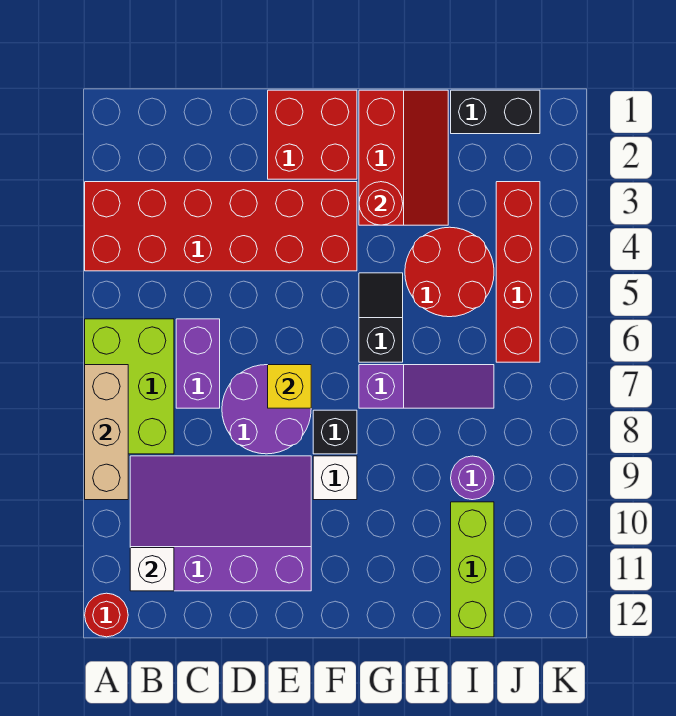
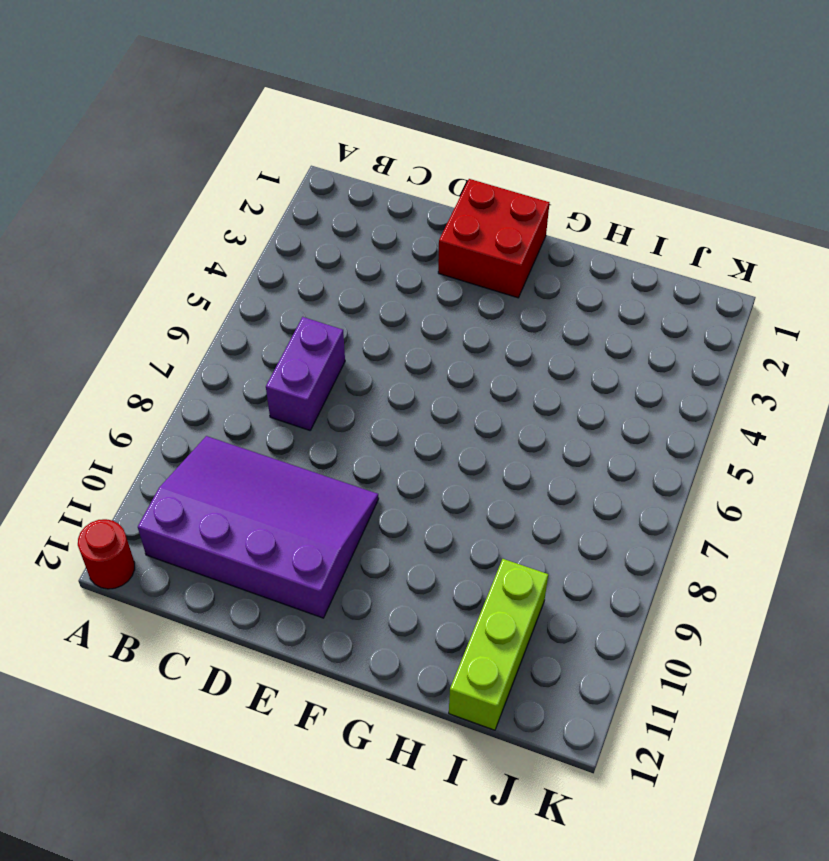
none -> red 2x6 brick [85,182,357,271]
none -> lime 2x3 brick [85,319,174,454]
none -> purple 2x2 round brick [222,365,311,454]

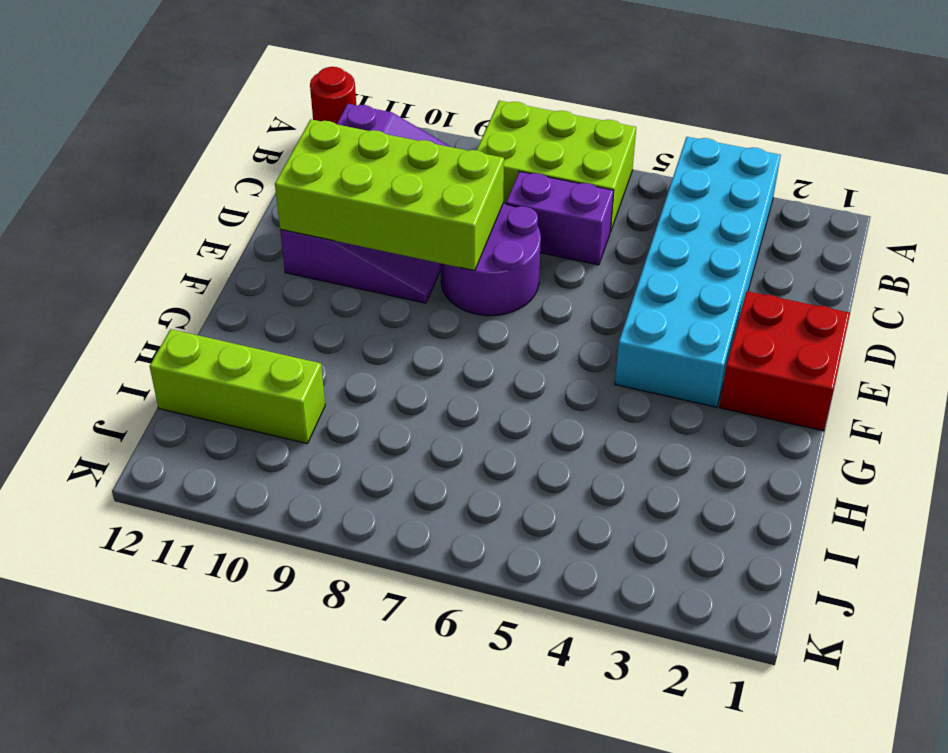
cyan 2x6 brick [615,137,781,407] -> red 2x6 brick [85,182,357,271]
lime 2x4 brick [275,119,504,271] -> none
none -> black 1x1 brick [313,410,357,454]
none -> white 1x1 brick [313,456,357,500]
none -> red 2x3 slope [359,90,448,225]

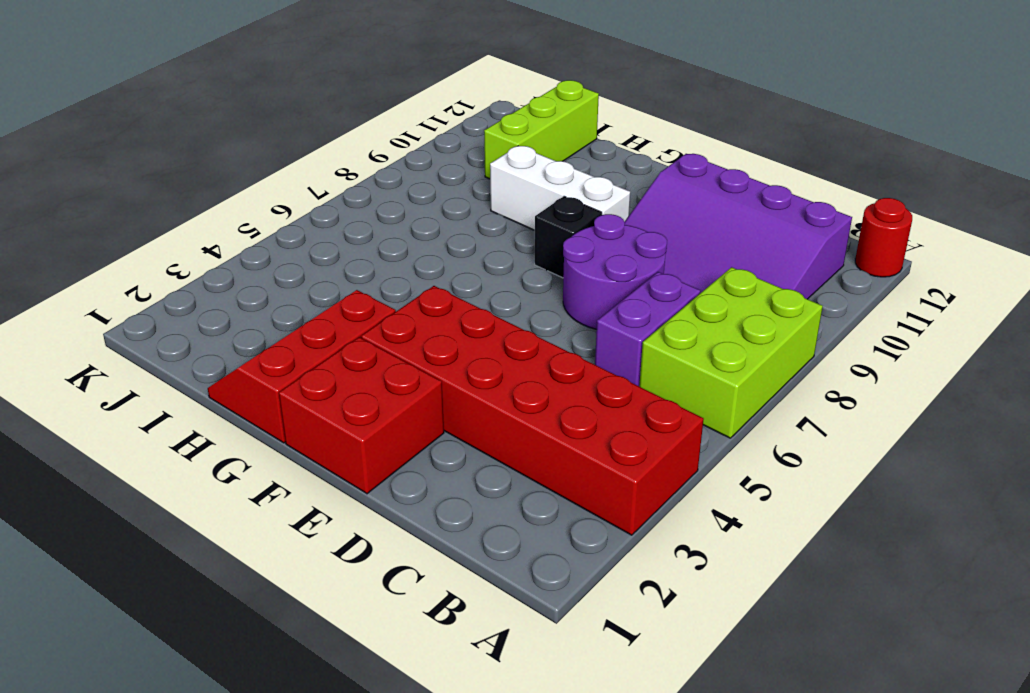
white 1x3 brick [490,146,630,230] -> white 1x1 brick [313,456,357,500]
none -> black 1x2 slope [359,273,403,362]
none -> purple 1x3 slope [359,365,494,408]
none -> red 2x2 round brick [405,227,494,317]

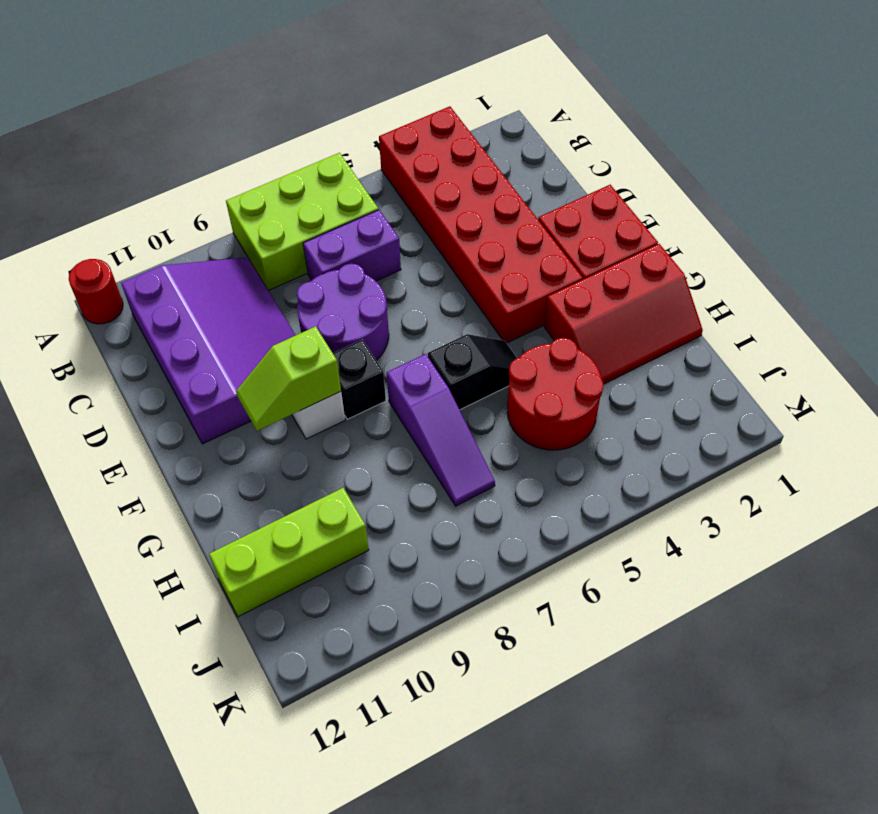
lime 1x2 slope [236,326,341,431] -> none
none -> black 1x2 brick [451,90,540,134]
none -> purple 1x1 round brick [451,456,494,500]
none -> red 1x4 brick [496,182,540,362]

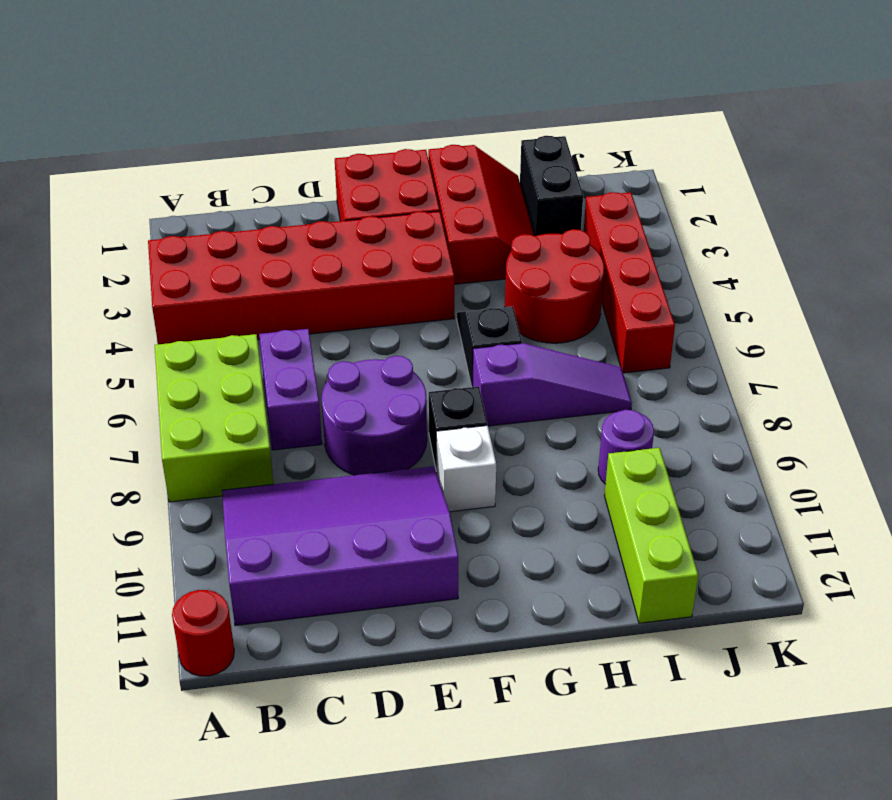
black 1x2 brick [520,136,583,236] -> black 1x2 brick turned to [451,90,540,134]
none -> tan 1x3 brick [85,365,128,500]
none -> white 1x1 brick [130,548,174,591]
none -> yellow 1x1 brick [268,365,311,408]

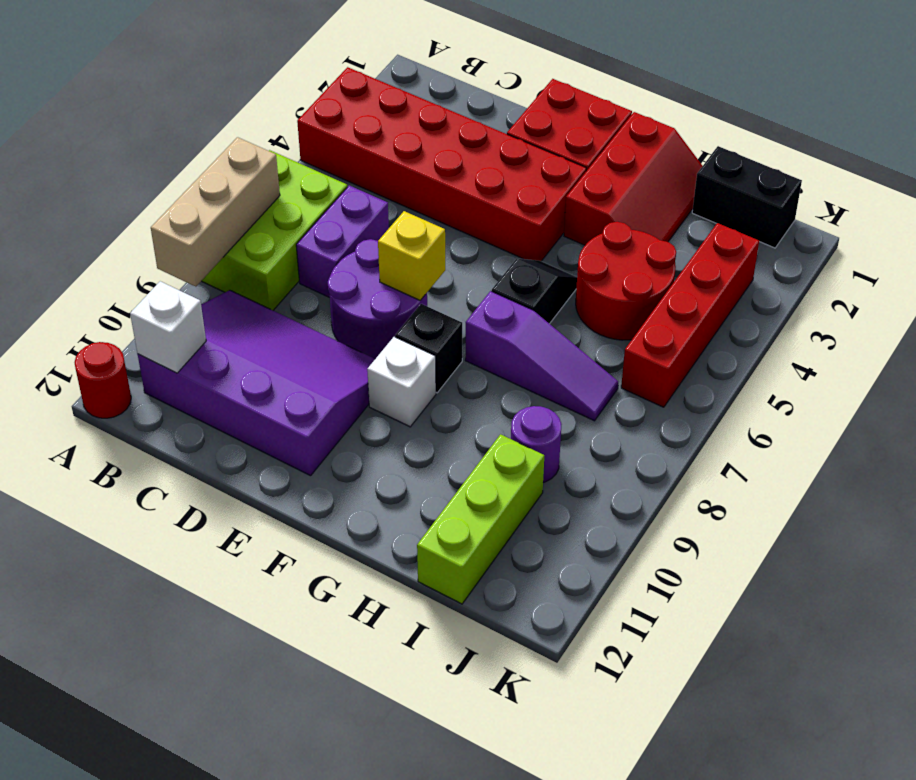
none -> red 1x1 round brick [359,182,403,225]

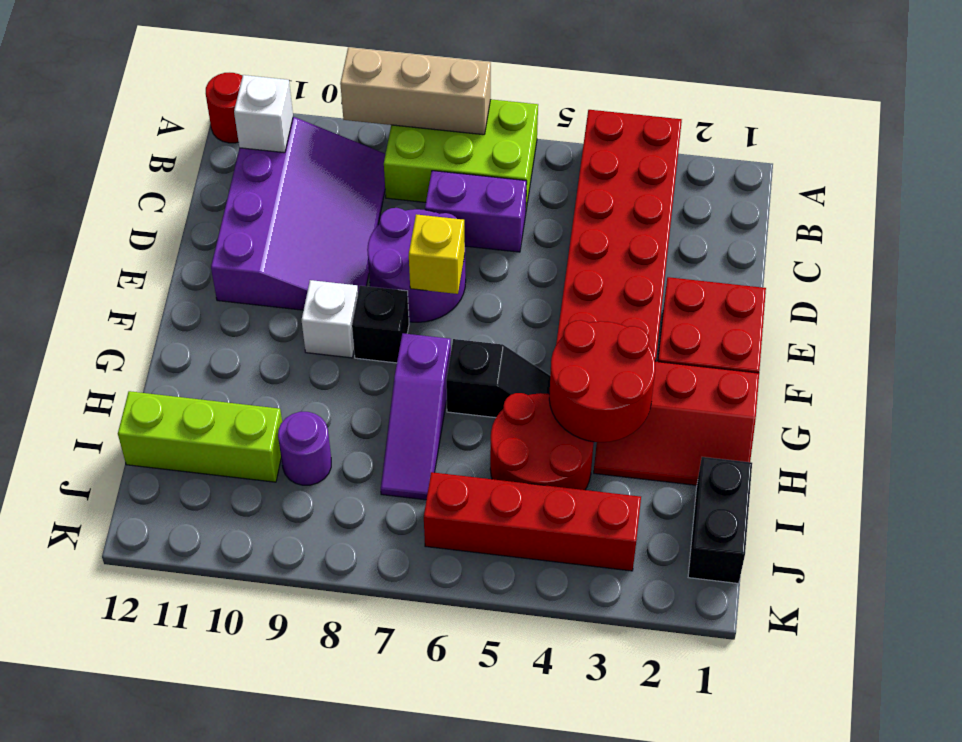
red 2x2 round brick [549,320,655,442] -> red 1x1 round brick [359,182,403,225]

